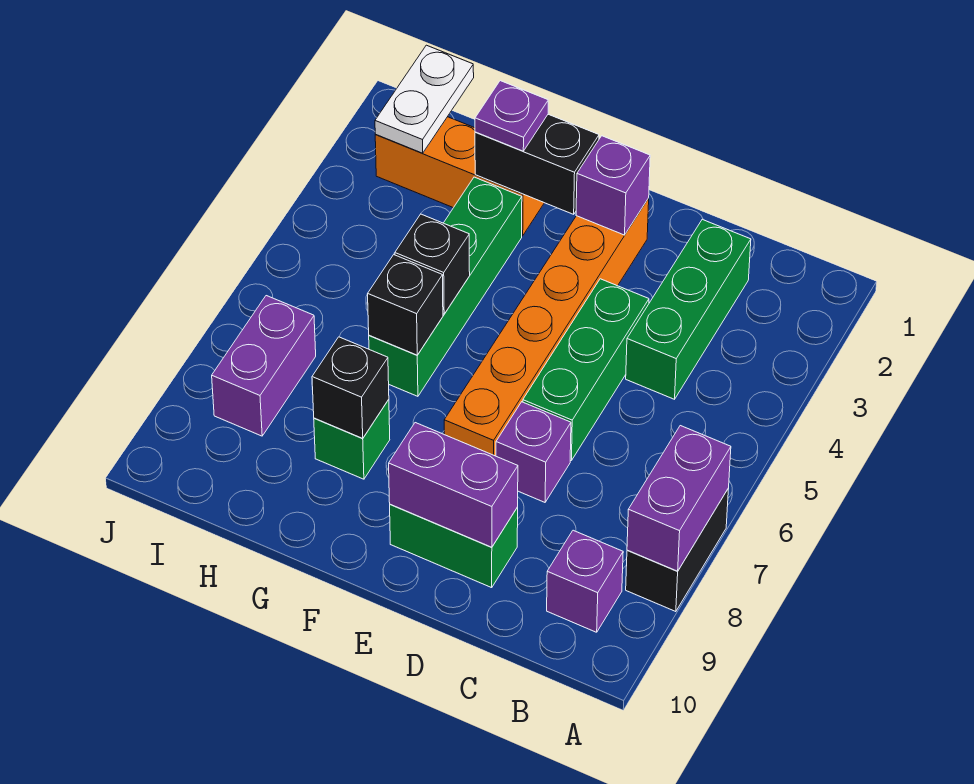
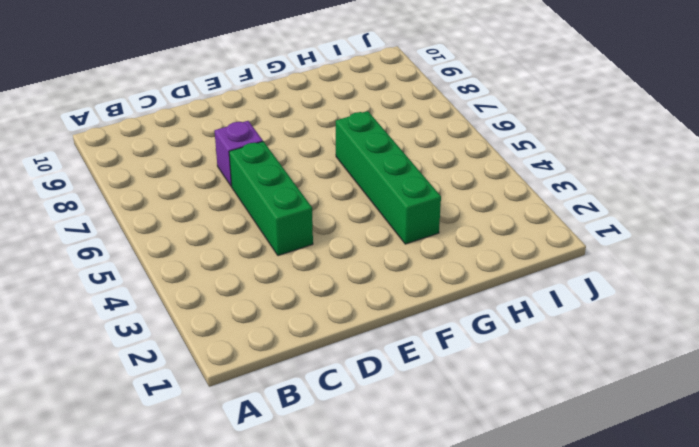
none -> black 1x2 brick [626,488,729,612]
none -> purple 1x1 brick [547,530,623,632]
none -> green 1x3 brick [626,219,751,399]

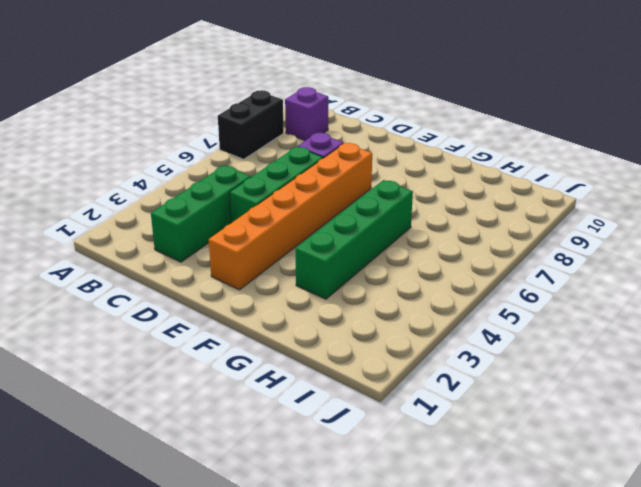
none -> green 1x2 brick [390,505,518,588]
none -> orange 1x3 brick [375,117,544,236]
none -> green 1x1 brick [314,400,390,479]

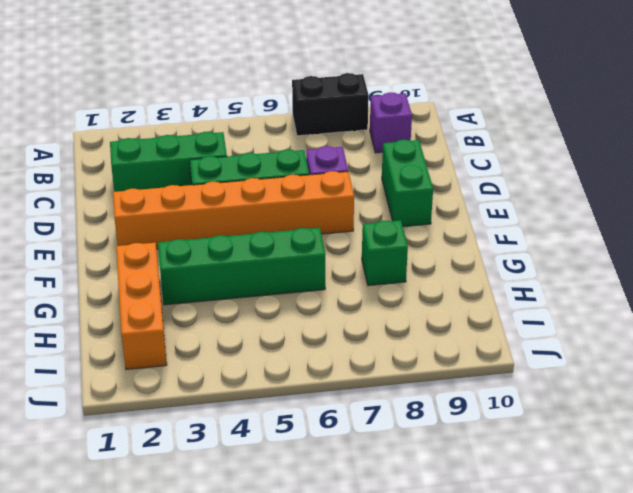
none -> purple 1x2 brick [212,296,316,436]
none -> purple 1x2 brick [627,426,731,571]
none -> purple 1x2 brick [389,423,518,547]

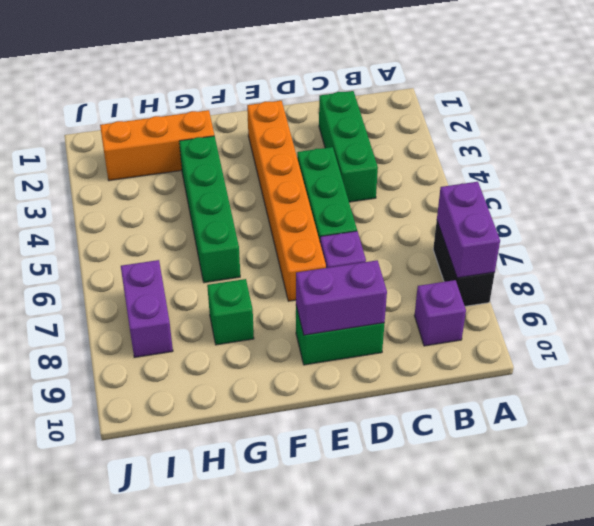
none -> purple 1x1 brick [576,136,650,235]
none -> black 1x2 brick [475,114,599,214]
none -> black 1x1 brick [395,214,470,314]

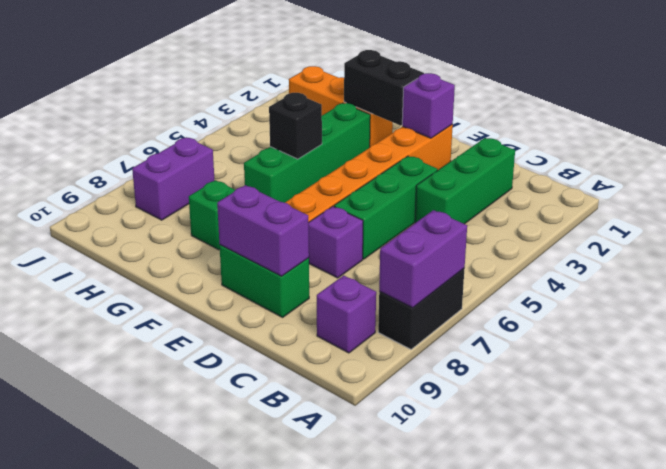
none -> black 1x1 brick [368,255,443,355]
none -> black 1x1 brick [312,337,389,438]
none -> white 1x2 plate [375,45,474,153]

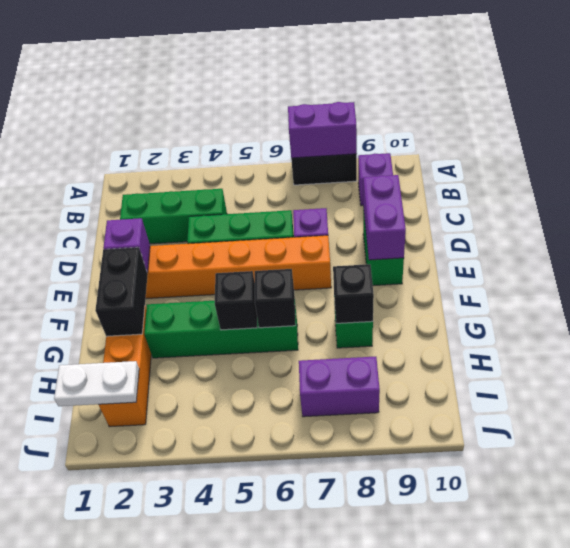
none -> purple 1x1 plate [475,81,548,151]

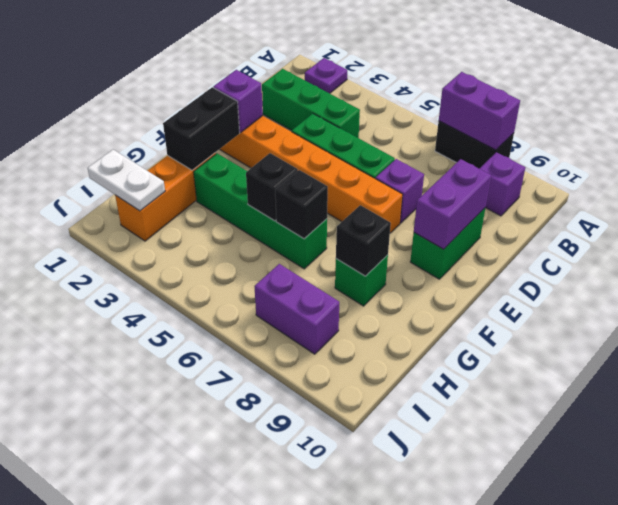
purple 1x1 plate [305,58,347,93] -> purple 1x1 plate moved to [475,81,548,151]

